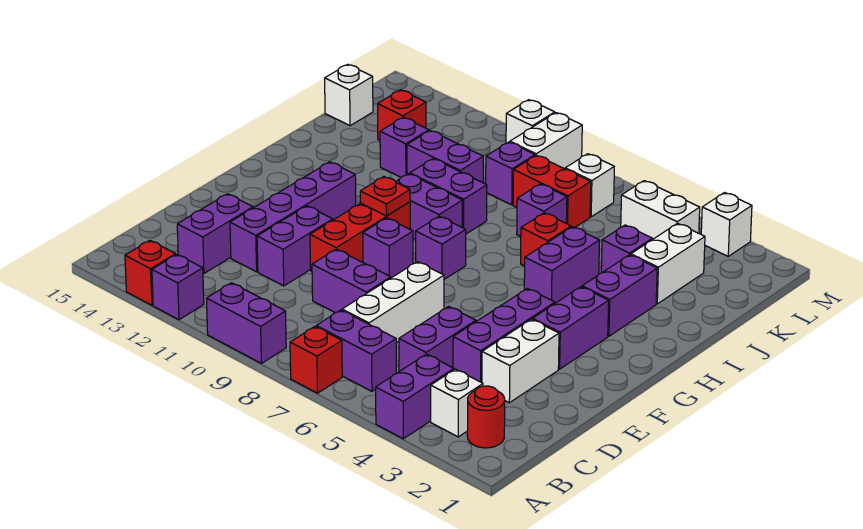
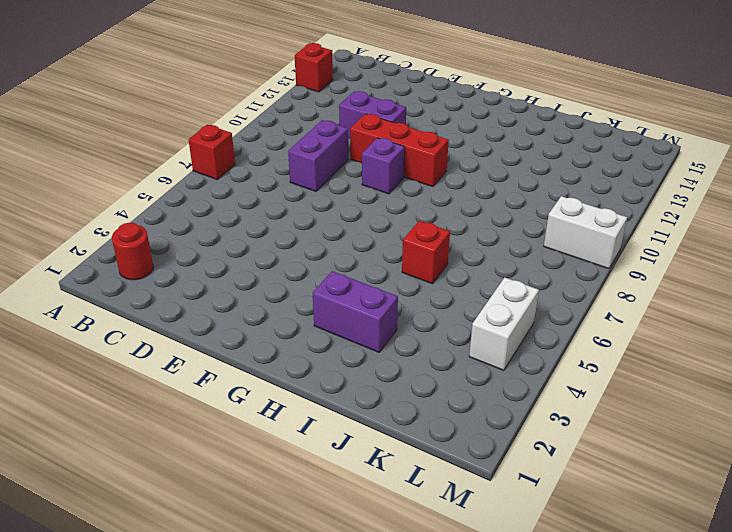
none -> purple 1x2 brick [376,354,454,439]
none -> purple 1x2 brick [207,283,286,363]
none -> purple 1x1 brick [152,255,204,320]
none -> white 1x1 brick [431,369,483,437]

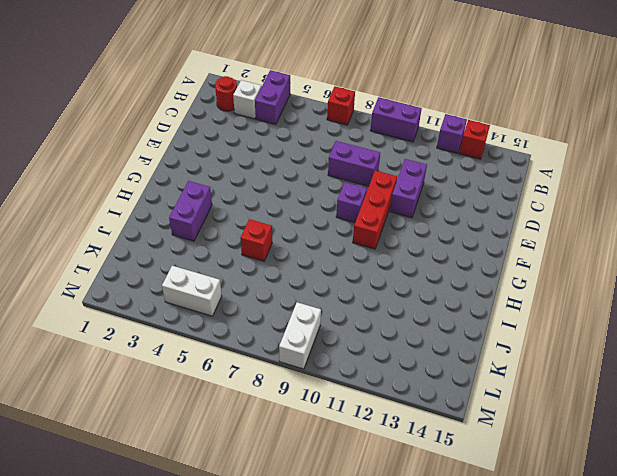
none -> purple 1x2 brick [316,310,396,391]
none -> purple 1x2 brick [399,306,476,371]
none -> white 1x3 brick [342,262,444,343]
none -> purple 1x2 brick [177,194,253,273]

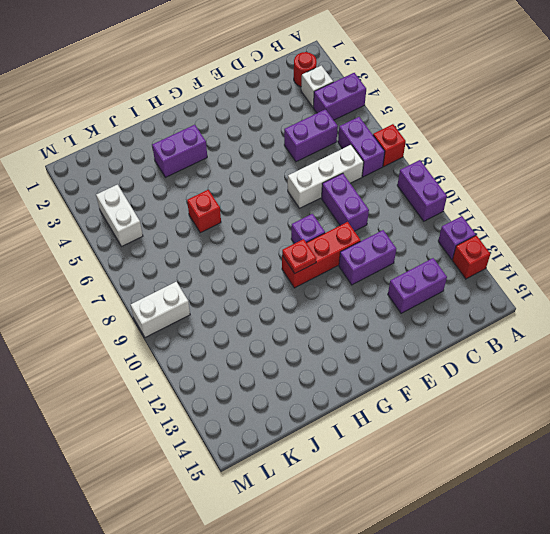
none -> white 1x2 brick [482,319,559,403]
none -> purple 1x3 brick [453,289,555,383]
none -> purple 1x4 brick [230,162,356,272]
none -> purple 1x2 brick [533,287,609,369]

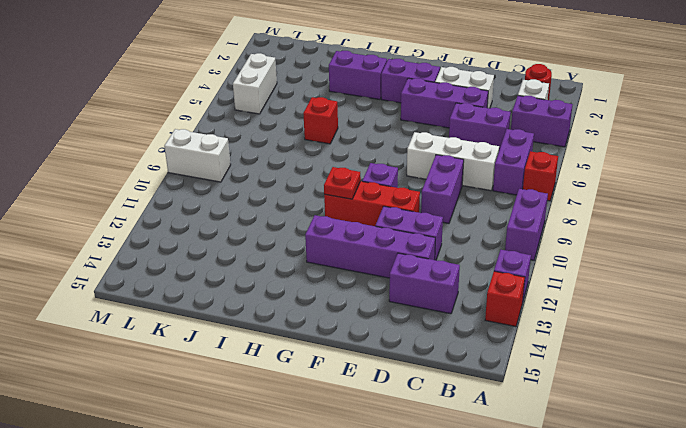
none -> purple 1x1 brick [416,216,466,279]
none -> purple 1x2 brick [524,227,600,303]
none -> purple 1x2 brick [396,174,462,239]
none -> purple 1x2 brick [410,159,487,234]

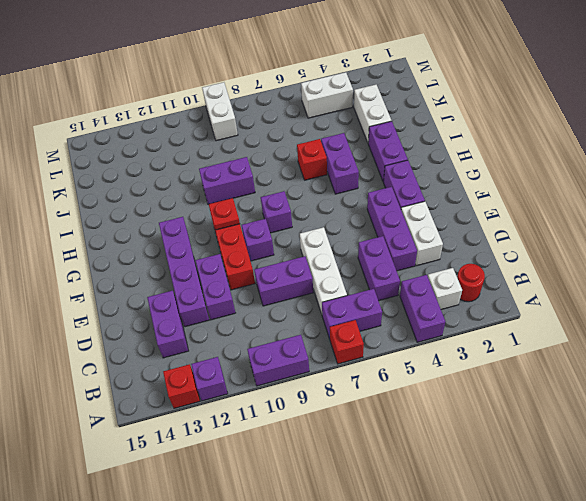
none -> purple 1x2 brick [396,174,462,239]
none -> purple 1x1 brick [601,225,652,273]
none -> purple 1x1 brick [517,184,567,237]
none -> purple 1x2 brick [407,131,483,183]

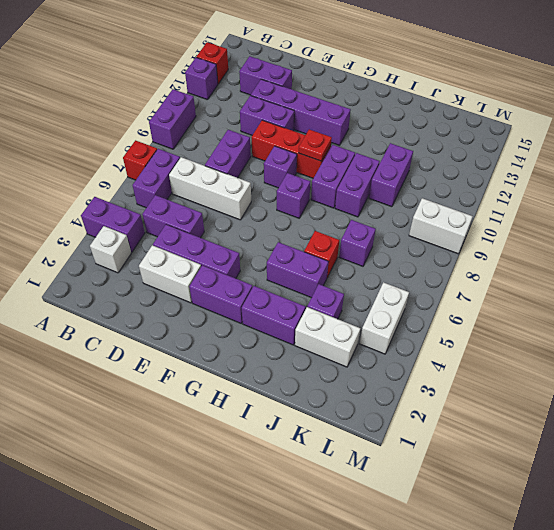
none -> red 1x1 round brick [467,386,505,448]
none -> purple 1x1 brick [380,117,429,177]
none -> red 1x2 brick [513,155,591,228]
none -> purple 1x1 brick [486,142,535,205]

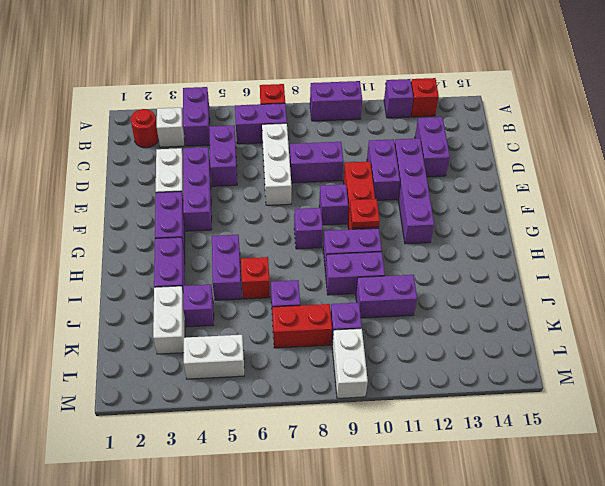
none -> purple 1x1 brick [380,117,429,177]
none -> red 1x1 brick [378,90,426,140]
none -> white 1x1 brick [325,64,373,126]
none -> white 1x1 brick [565,154,614,217]

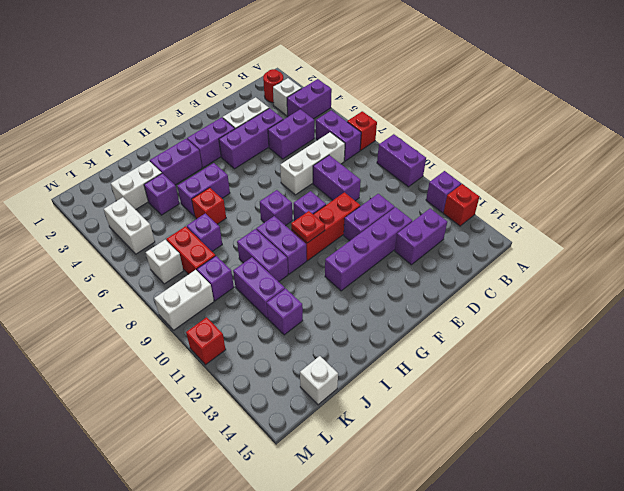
red 1x1 brick [186,317,226,365] -> red 1x1 brick moved to [378,90,426,140]
none -> white 1x1 brick [701,193,752,256]
none -> white 1x1 brick [506,100,555,143]

